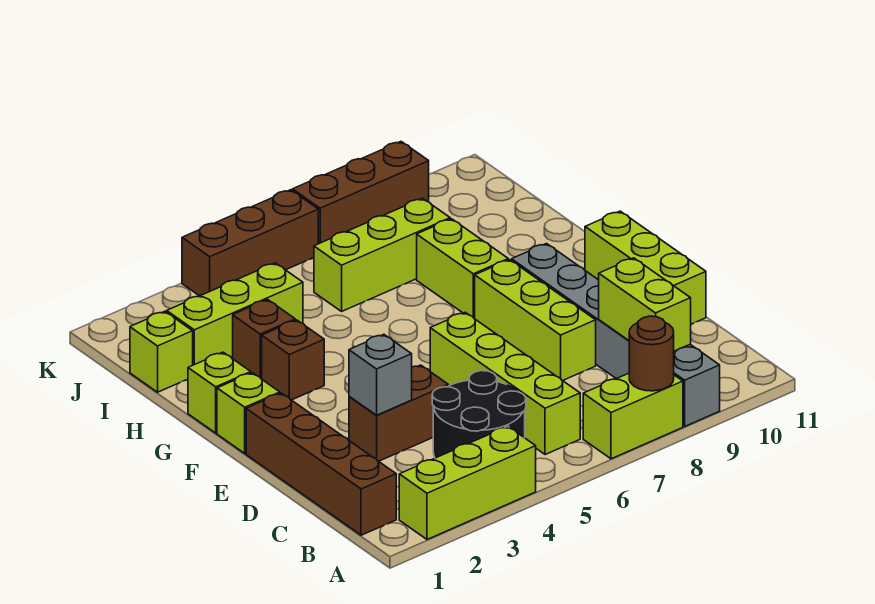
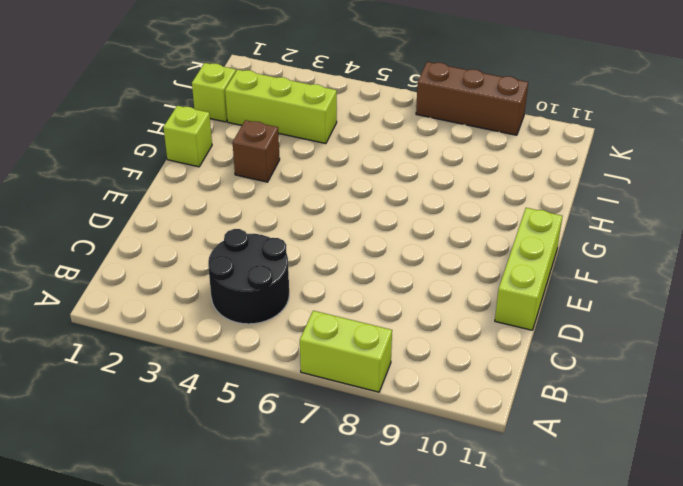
none -> lime 1x3 brick [399,426,536,540]
none -> grey 1x6 brick [512,244,720,426]
none -> brown 1x4 brick [246,393,396,535]

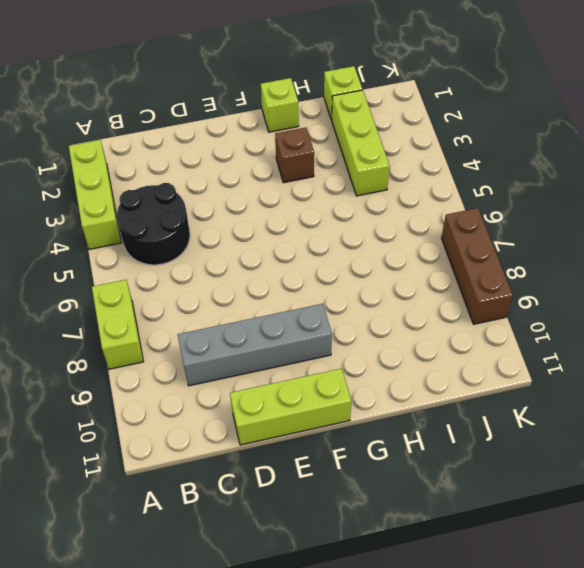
grey 1x4 brick [178,304,332,386] -> grey 1x6 brick [512,244,720,426]
none -> brown 1x4 brick [246,393,396,535]
none -> lime 1x4 brick [430,312,580,455]
none -> brown 1x2 brick [349,365,448,461]

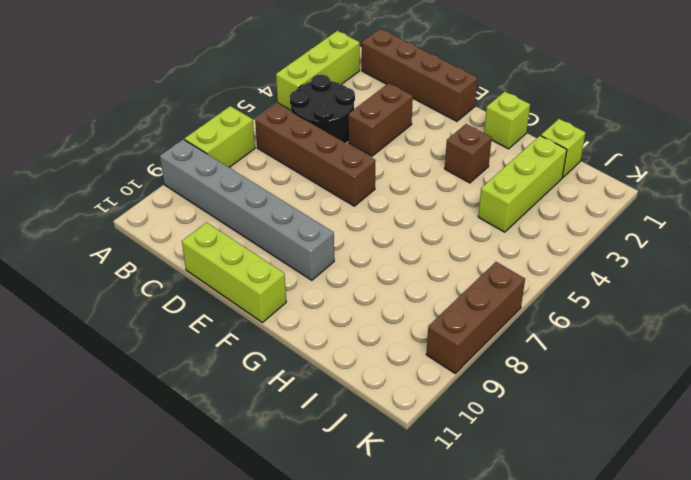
brown 1x4 brick [255,104,376,206] -> lime 1x4 brick [430,312,580,455]
none -> lime 1x3 brick [475,260,596,381]
none -> lime 1x1 brick [217,373,280,453]
none -> lime 1x2 brick [417,219,508,319]

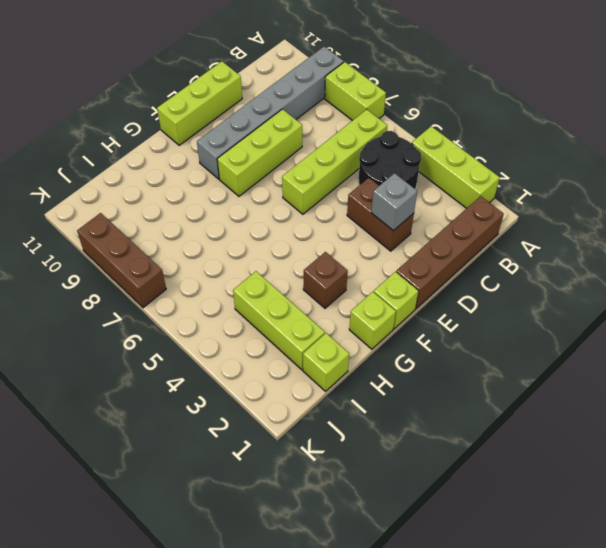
none -> lime 1x2 brick [417,219,508,319]
none -> brown 1x1 brick [233,300,295,379]
none -> lime 1x3 brick [314,198,450,311]

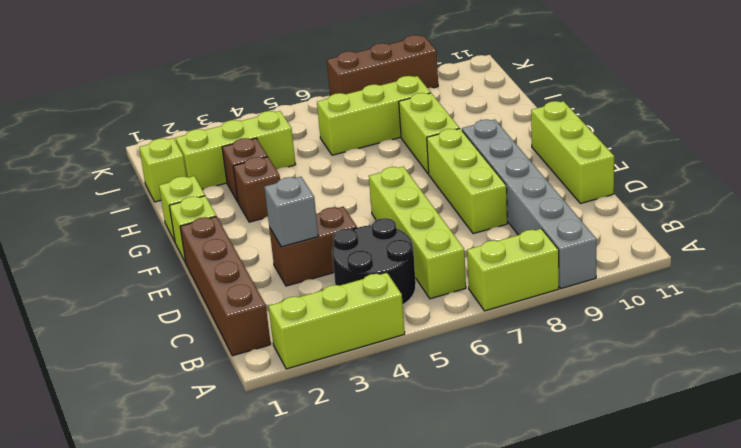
none -> brown 1x3 brick [182,190,318,296]
none -> brown 1x1 round brick [629,316,674,391]
none -> lime 1x2 brick [599,258,691,351]

